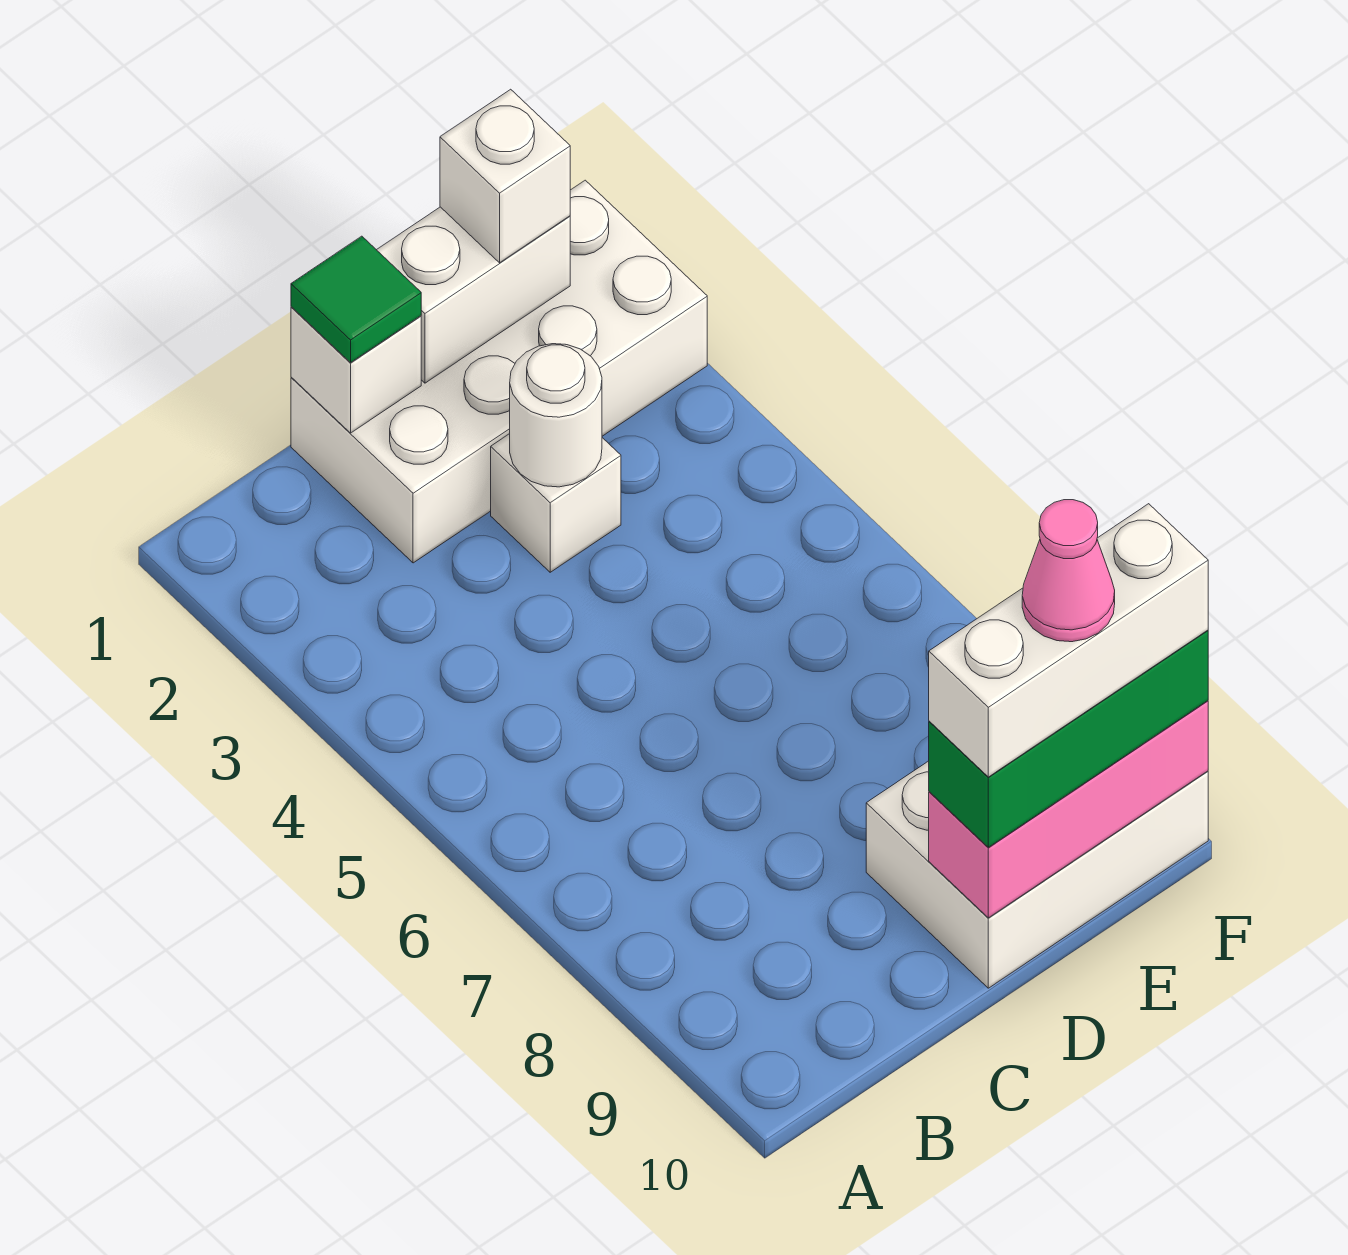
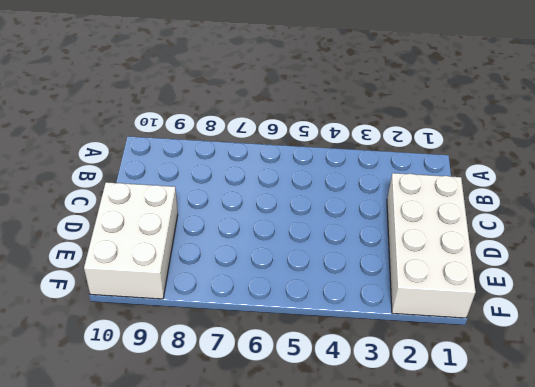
none -> white 1x1 brick [491,434,621,572]
none -> white 1x1 brick [291,307,421,433]
none -> white 1x2 brick [377,207,570,383]

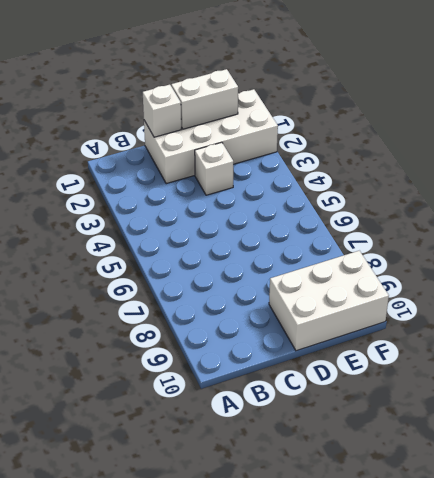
none -> white 1x1 round brick [510,344,602,487]
none -> pink 1x3 brick [929,701,1208,918]
none -> green 1x1 tile [291,236,421,363]

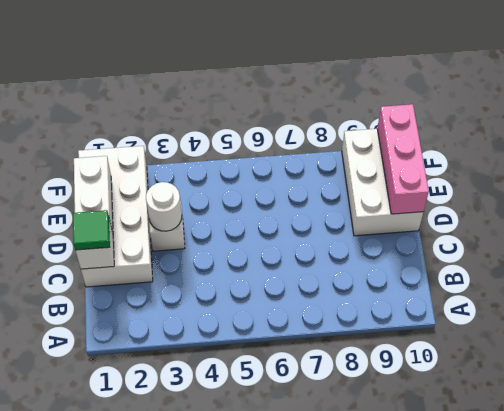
none -> green 1x3 brick [929,630,1208,847]
none -> white 1x1 brick [440,89,570,263]
none -> white 1x3 brick [929,504,1208,777]

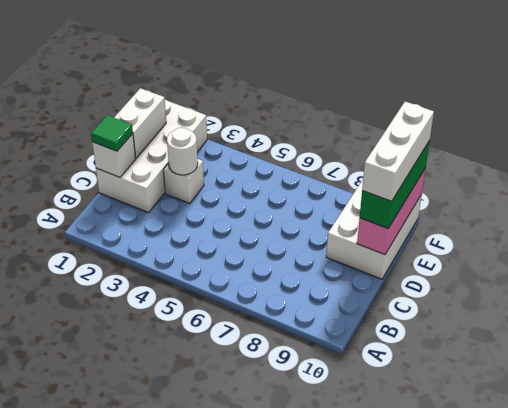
none -> white 1x1 brick [440,89,570,263]
none -> pink 1x1 cone [1022,500,1115,642]

